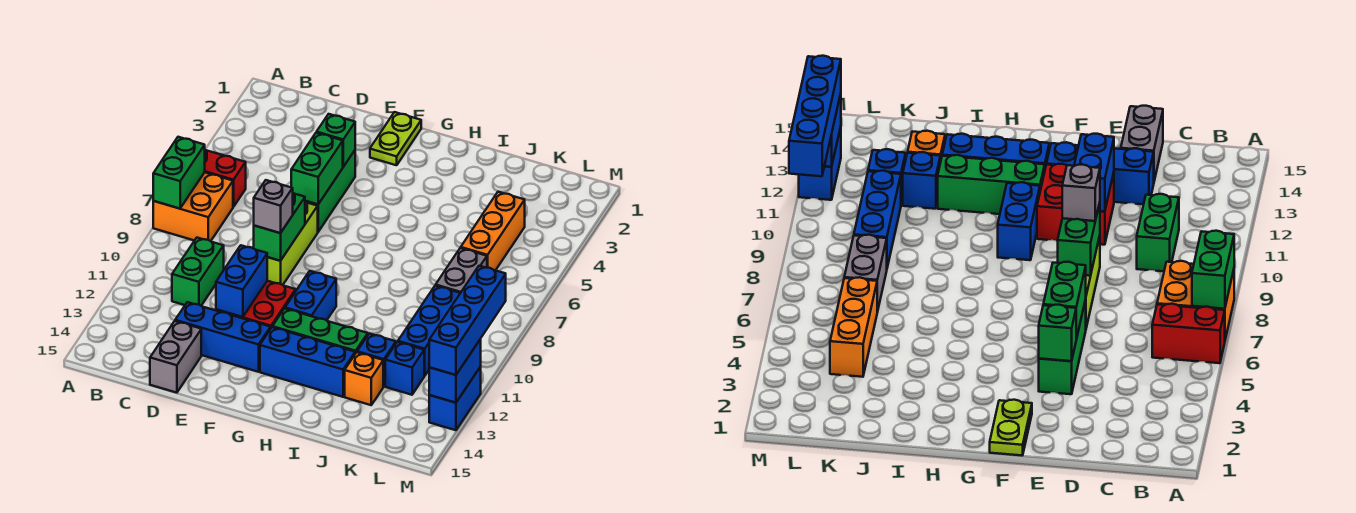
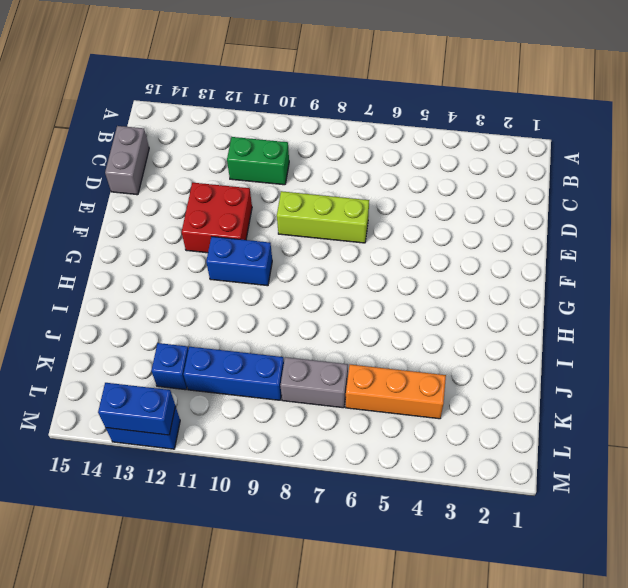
grey 1x2 brick [105,126,149,195] -> grey 1x2 brick turned to [150,321,201,393]
none -> red 1x2 brick [205,150,246,207]
none -> orange 2x2 brick [153,172,233,241]
none -> blue 1x3 brick [175,302,270,372]

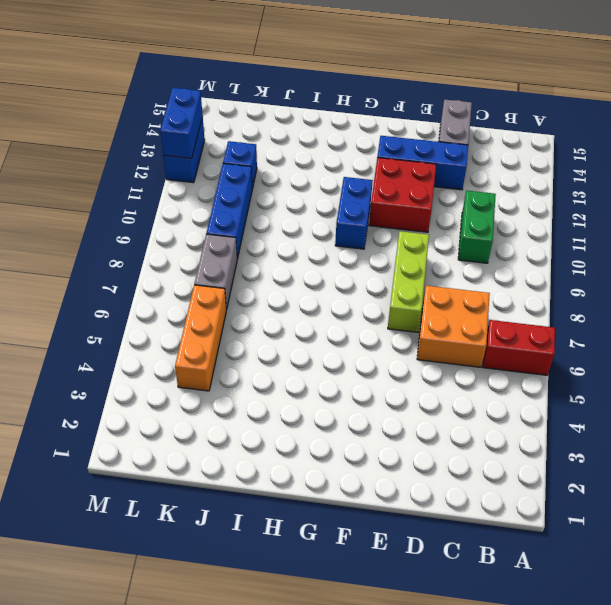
orange 2x2 brick [417,286,490,367] -> orange 2x2 brick moved to [153,172,233,241]
none -> green 1x3 brick [305,151,355,232]
none -> lime 1x2 plate [370,112,421,165]
none -> green 1x3 brick [272,308,368,353]

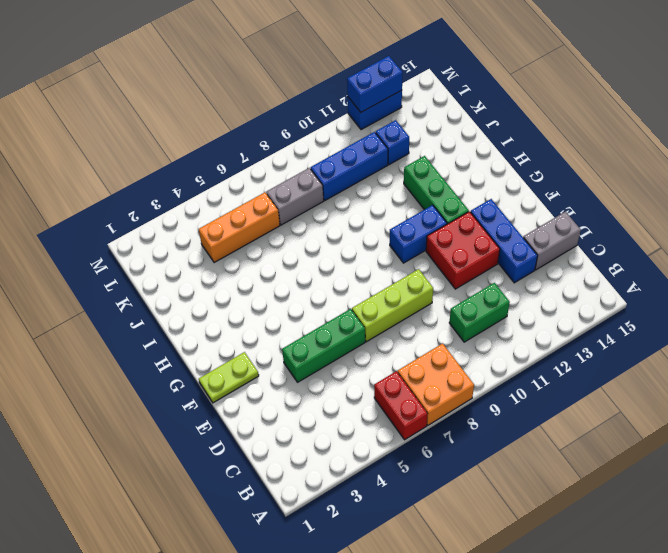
none -> blue 1x3 brick [260,327,355,397]
none -> blue 1x1 brick [357,333,396,386]
none -> orange 1x1 brick [345,352,383,405]

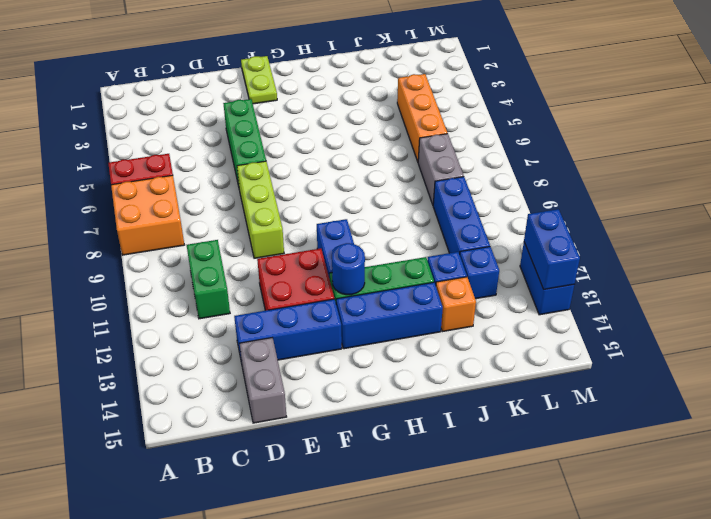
blue 1x1 round brick [332,243,365,295] -> none
none -> green 1x2 brick [153,137,205,209]
none -> green 1x1 brick [317,114,355,167]
none -> green 1x2 brick [291,133,343,204]

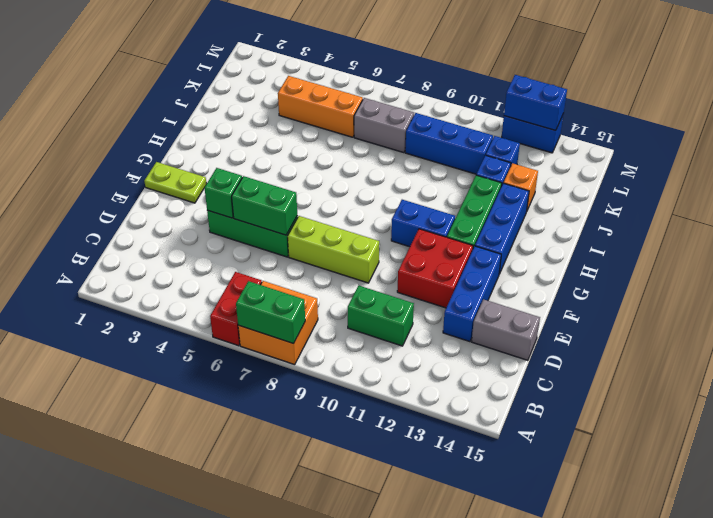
none -> green 1x2 brick [254,193,305,261]
none -> blue 1x2 brick [216,245,267,317]
none -> grey 1x1 brick [254,180,293,233]

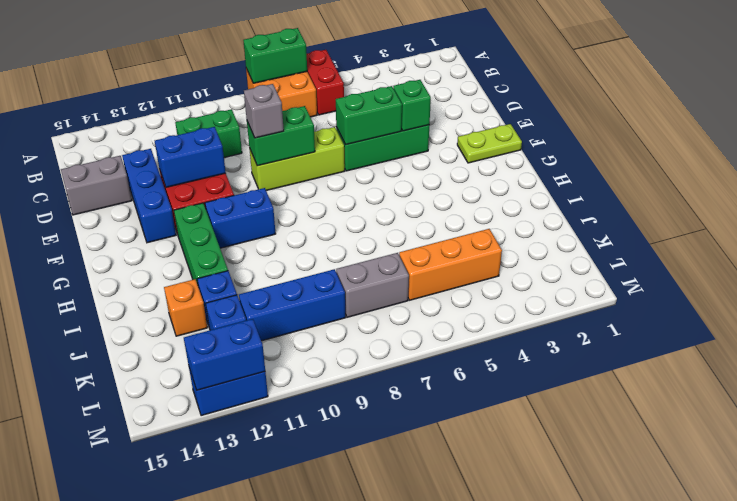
none -> blue 1x3 brick [260,327,355,397]
none -> blue 1x4 brick [429,266,506,375]

